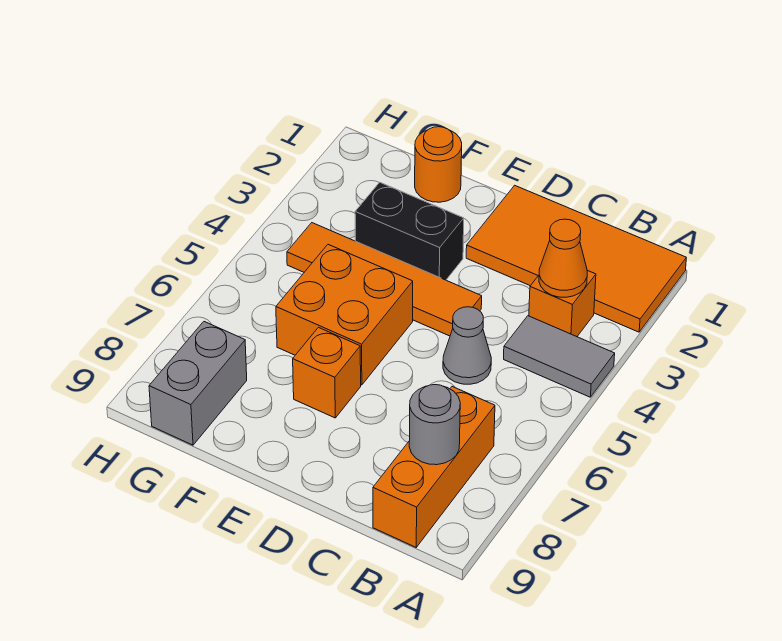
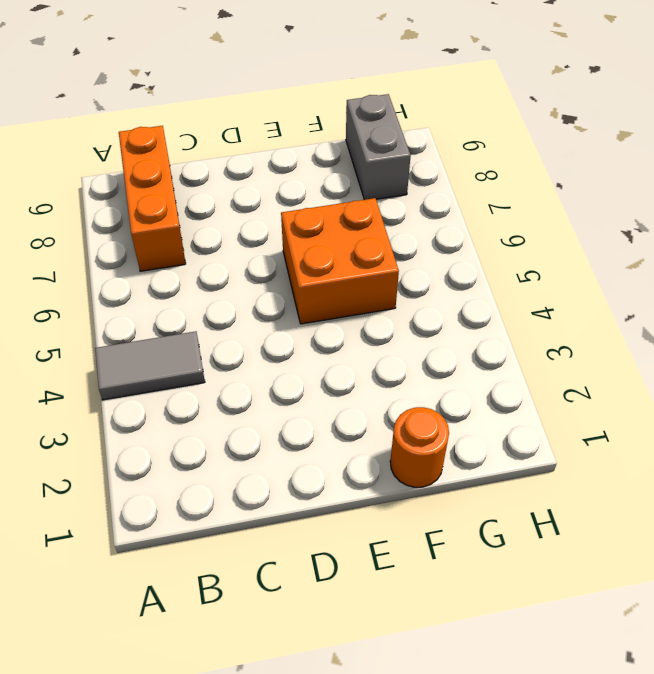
none -> orange 2x4 tile [466,185,686,332]
none -> orange 1x1 brick [529,270,596,337]
none -> grey 1x1 cone [443,307,491,384]

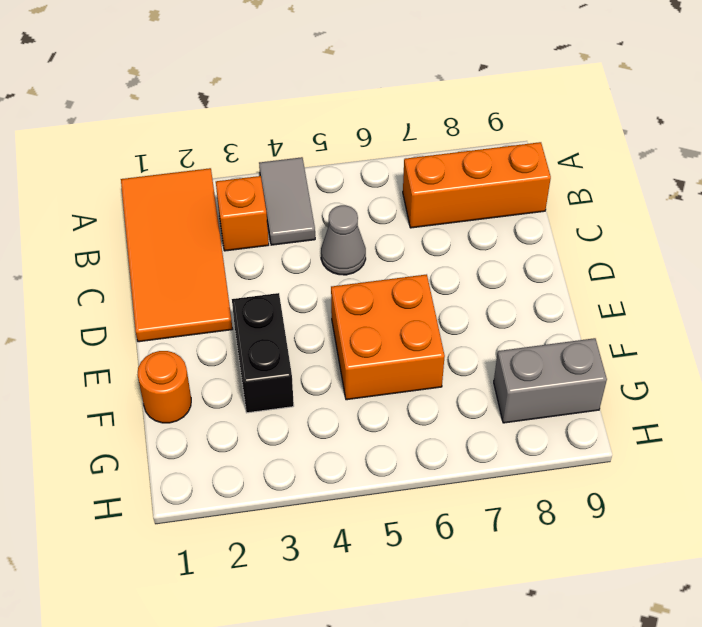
none -> orange 1x4 tile [287,223,482,336]
none -> orange 1x1 brick [293,328,361,418]
none -> orange 1x1 cone [539,219,587,297]

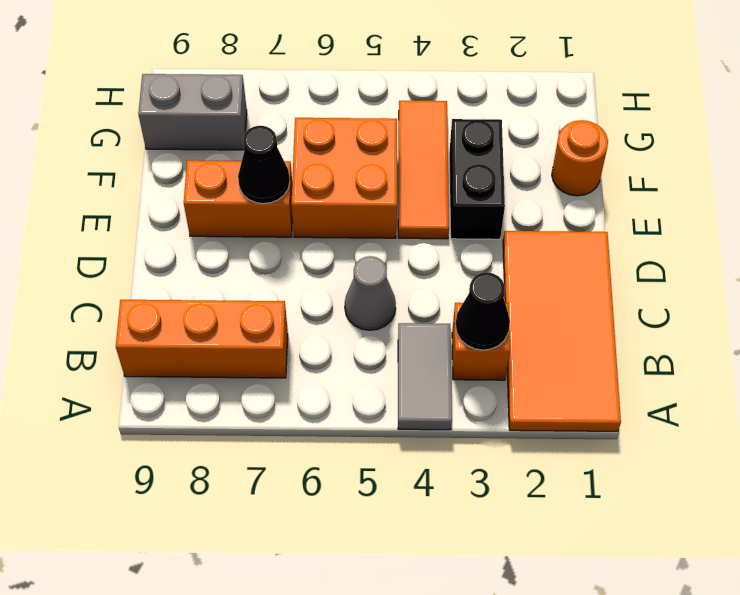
black 1x1 cone [455,272,510,350] -> orange 1x1 cone [539,219,587,297]
orange 1x3 tile [398,101,449,239] -> orange 1x4 tile [287,223,482,336]
orange 1x2 brick [184,160,292,237] -> orange 1x1 brick [293,328,361,418]
black 1x1 cone [238,126,290,204] -> none
none -> grey 1x1 round brick [409,385,460,465]

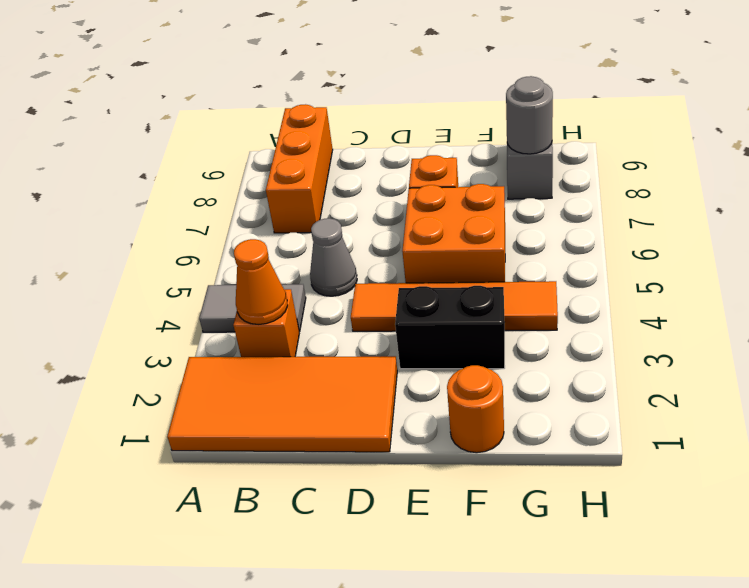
grey 1x1 round brick [506,76,553,154] -> grey 1x1 round brick moved to [409,385,460,465]

